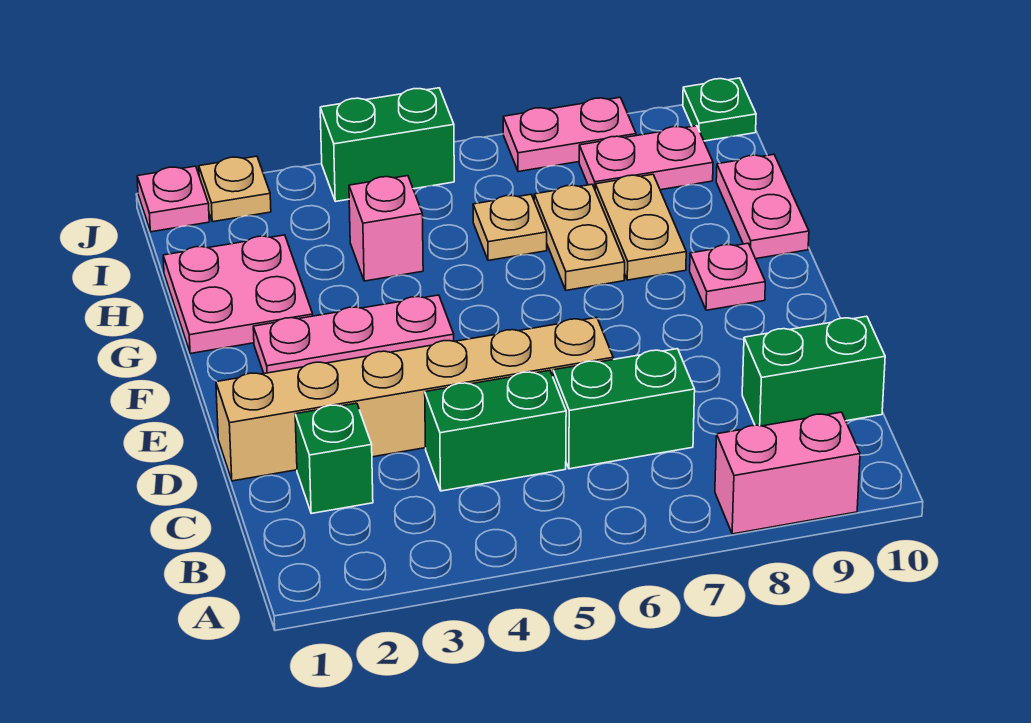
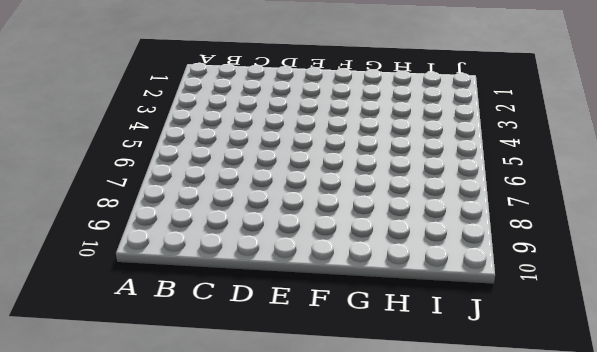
none -> pink 1x2 brick [715,412,860,534]
none -> green 1x1 brick [295,403,373,513]
none -> green 1x2 brick [425,370,566,491]

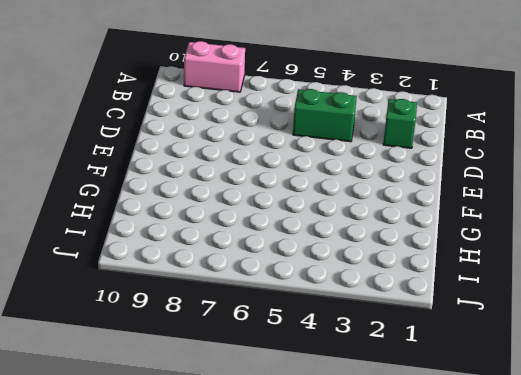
none -> green 1x2 brick [553,349,695,469]
none -> green 1x2 brick [742,316,885,426]
none -> tan 1x6 brick [216,317,613,481]

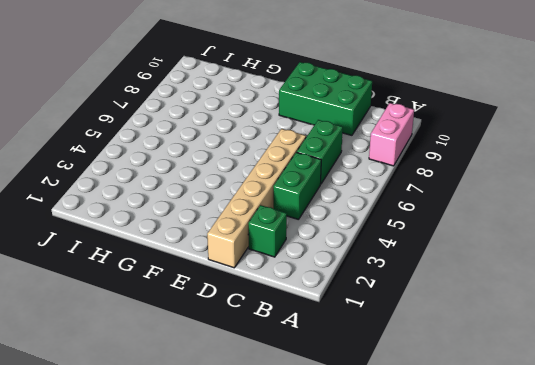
green 2x3 brick [279,62,372,135] -> green 1x2 brick [742,316,885,426]
none -> pink 1x3 plate [253,295,454,374]
none -> pink 1x1 plate [690,243,765,310]
none -> pink 2x2 plate [163,235,313,354]

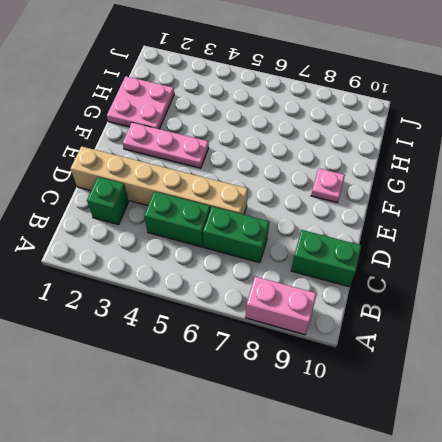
none -> tan 1x2 plate [534,184,625,290]
none -> tan 1x2 plate [595,174,686,280]
none -> pink 1x2 plate [716,154,809,259]

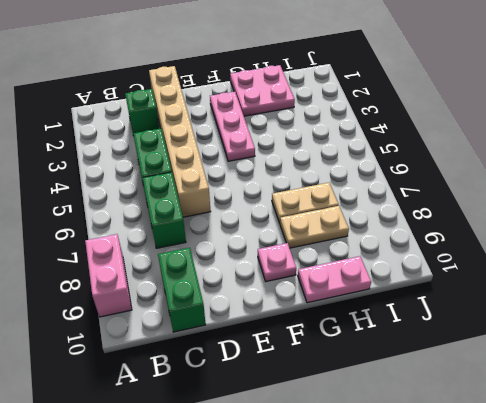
none -> pink 1x1 brick [349,176,423,281]
none -> tan 1x1 plate [473,195,547,261]
none -> pink 1x2 plate [579,126,713,190]

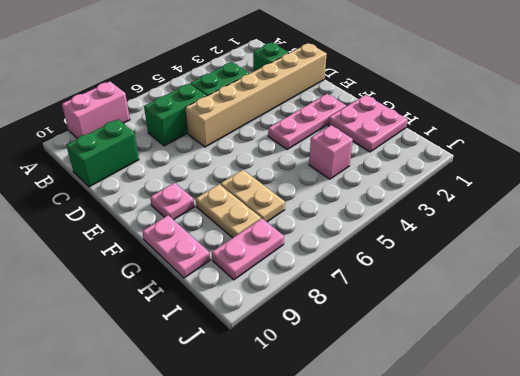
none -> tan 1x1 plate [473,195,547,261]
none -> pink 1x1 plate [137,166,209,232]
none -> tan 1x1 plate [199,156,271,222]

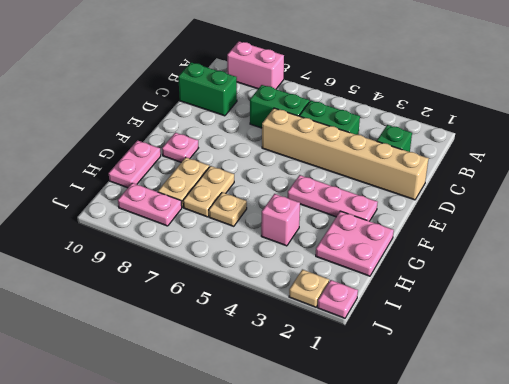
none -> green 1x2 brick [320,88,454,202]
none -> pink 1x2 plate [503,97,636,172]
none -> green 1x1 plate [683,78,756,141]

